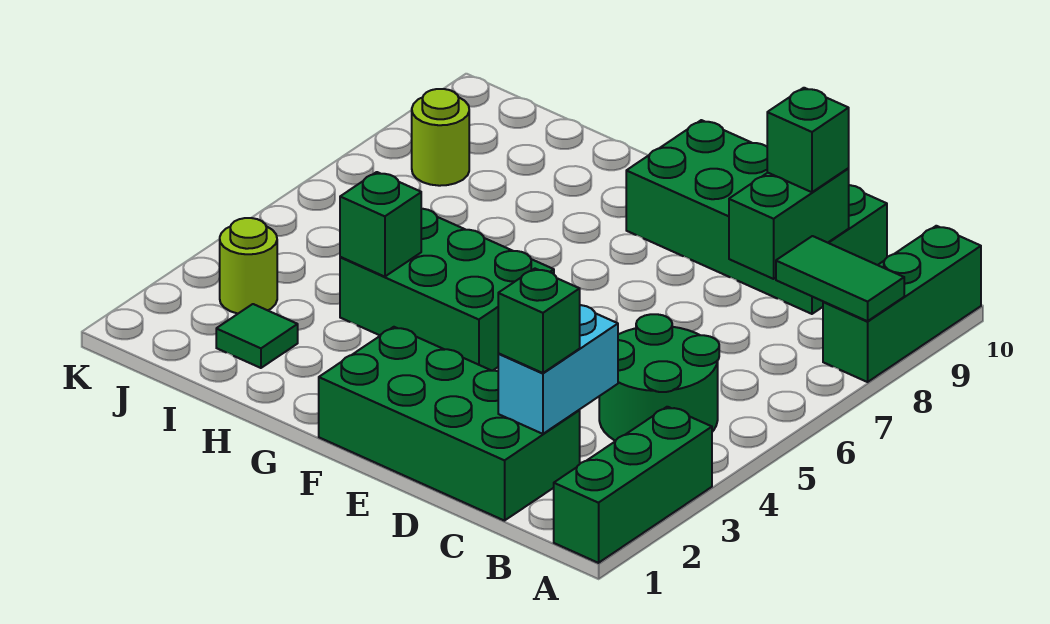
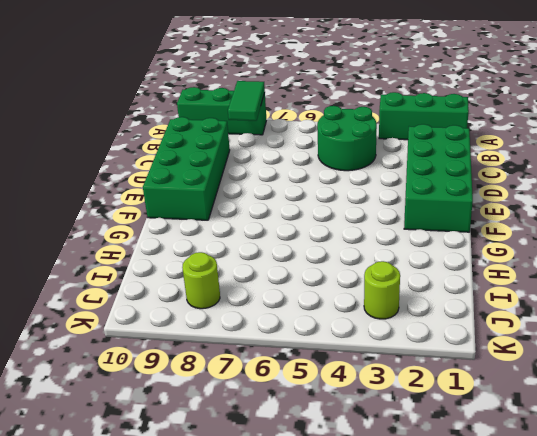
none -> green 2x3 brick [340,209,554,371]
none -> green 1x1 tile [216,304,298,368]
none -> cyan 1x2 brick [498,305,618,434]

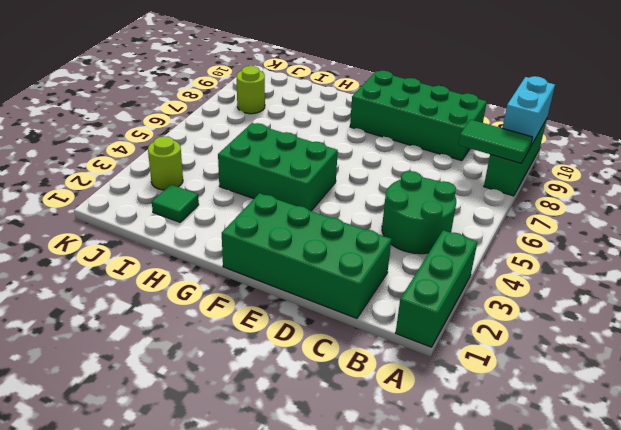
cyan 1x2 brick [502,76,555,145] -> cyan 1x2 brick moved to [498,305,618,434]
none -> green 1x2 brick [729,169,849,279]
none -> green 1x1 brick [340,172,421,277]
none -> green 1x1 brick [498,269,580,373]

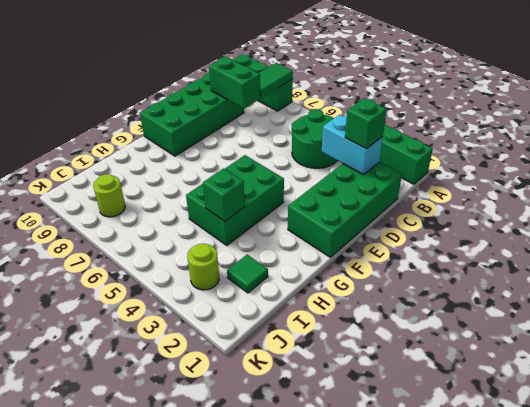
none -> green 1x1 brick [767,88,849,192]

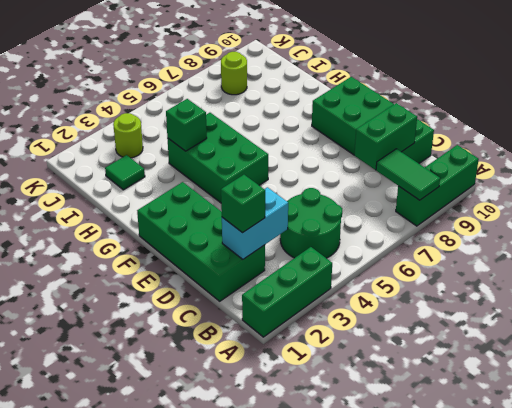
none -> green 1x1 brick [767,88,849,192]

